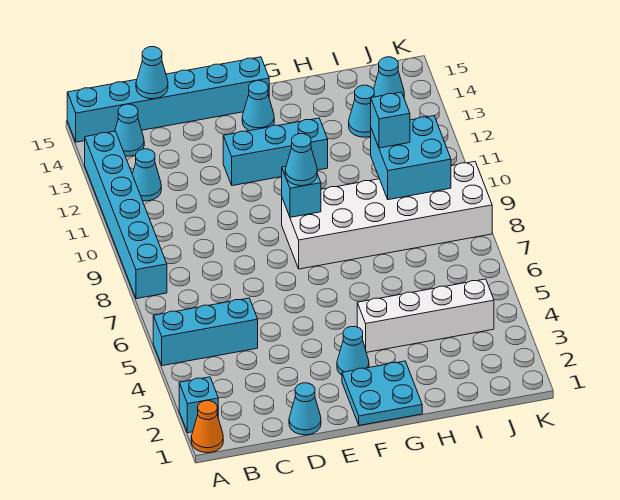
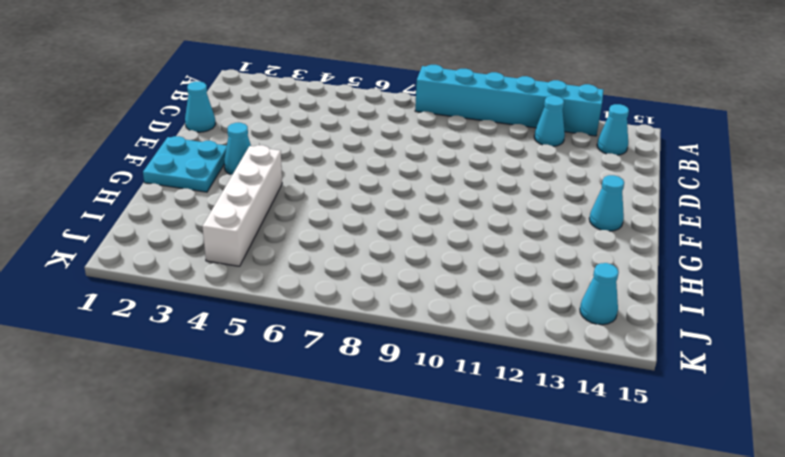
none -> orange 1x1 cone [191,401,223,453]
none -> cyan 1x1 brick [179,377,218,433]
none -> cyan 1x3 brick [153,298,258,366]

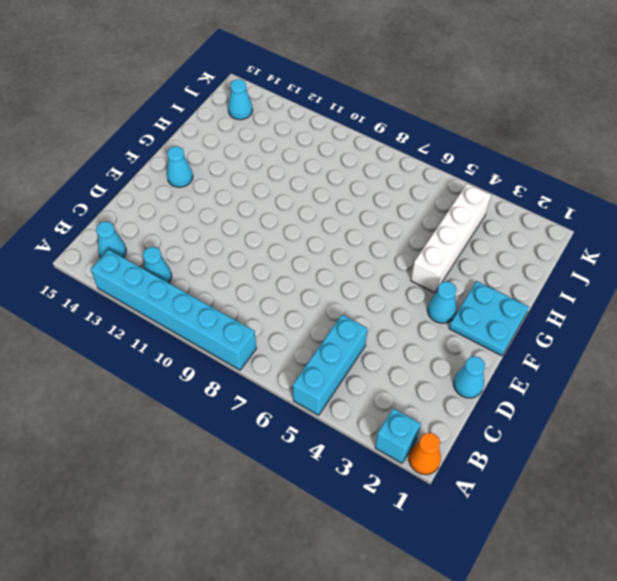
none -> cyan 1x6 brick [67,57,269,142]
none -> cyan 1x3 brick [223,118,328,186]
none -> white 2x6 brick [282,162,492,269]

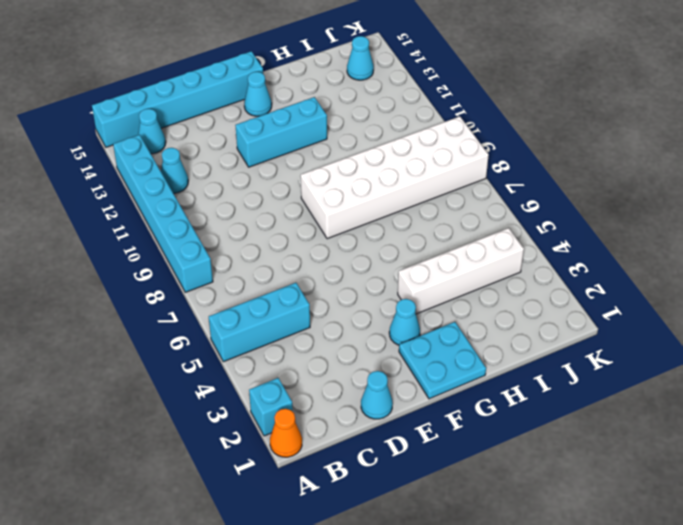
none -> cyan 1x1 cone [349,85,374,137]
none -> cyan 1x1 cone [136,47,168,99]
none -> cyan 1x1 brick [282,166,321,217]

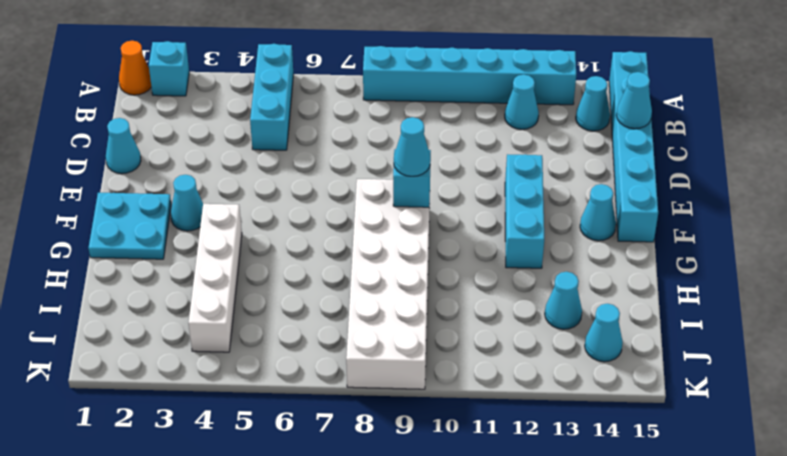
none -> cyan 2x2 brick [371,116,451,200]
none -> cyan 1x1 brick [371,92,410,148]

